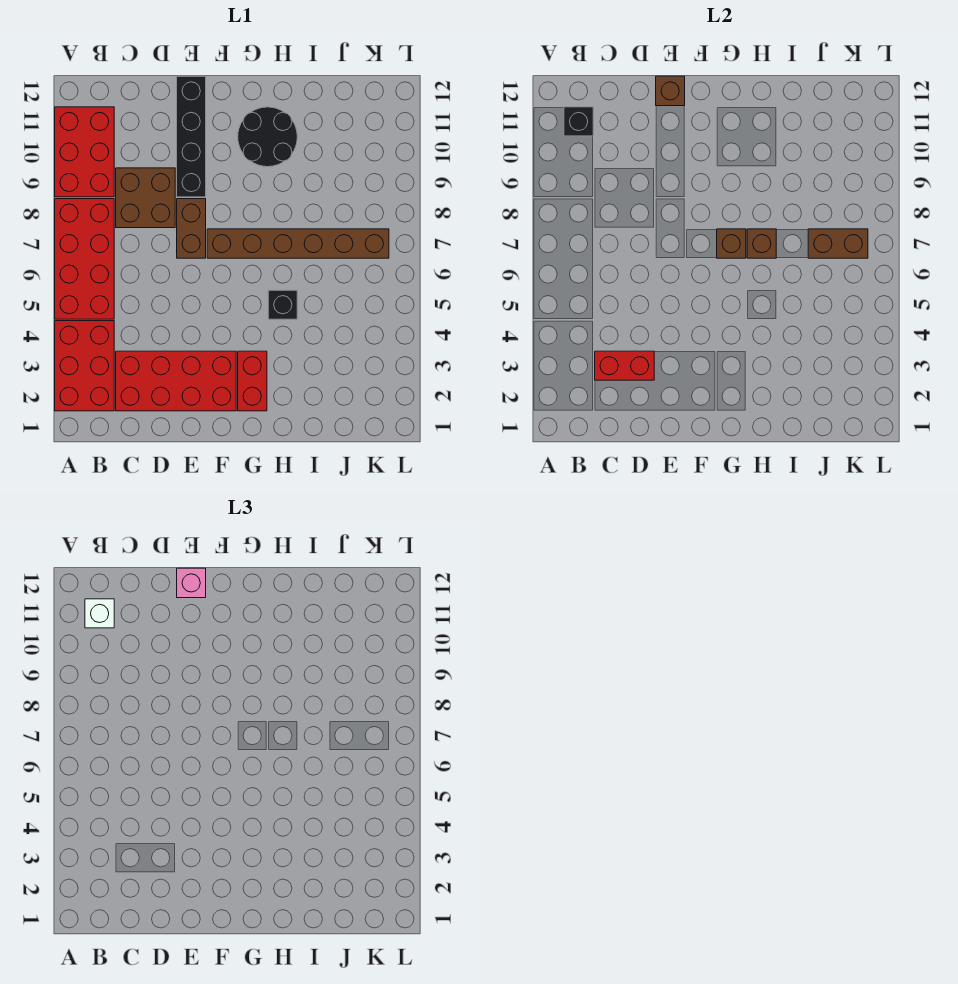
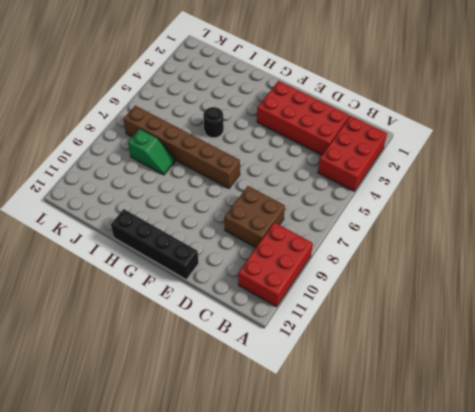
black 1x4 brick [111,209,199,280] -> black 1x4 brick turned to [177,76,206,197]
black 1x1 round brick [203,107,224,138] -> black 1x1 brick [268,290,297,319]
green 1x2 slope [128,129,175,175] -> none
none -> red 2x4 brick [55,199,114,319]
none -> brown 1x2 brick [177,199,206,258]
none -> red 1x2 brick [238,351,267,411]

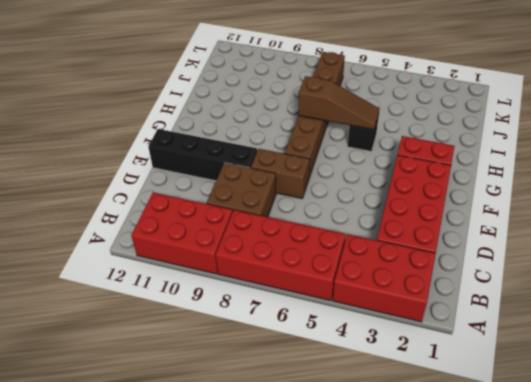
brown 1x3 slope [298,76,379,130] -> brown 1x1 brick [747,229,776,258]
none -> black 2x2 round brick [238,107,297,167]
none -> black 1x1 brick [564,107,593,136]
none -> red 1x2 brick [595,351,654,380]

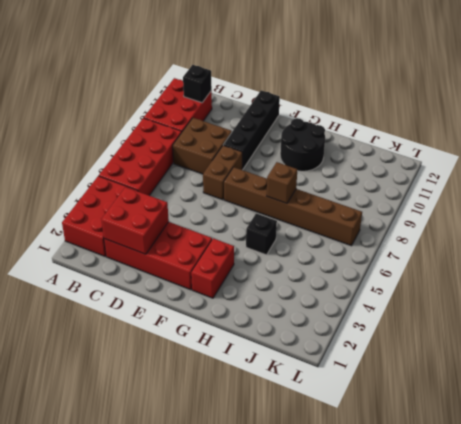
red 2x2 brick [101,187,169,254] -> red 1x2 brick [595,351,654,380]
none -> brown 1x1 brick [656,76,685,106]
none -> brown 1x1 brick [717,229,746,258]
none -> brown 1x2 brick [808,229,868,258]

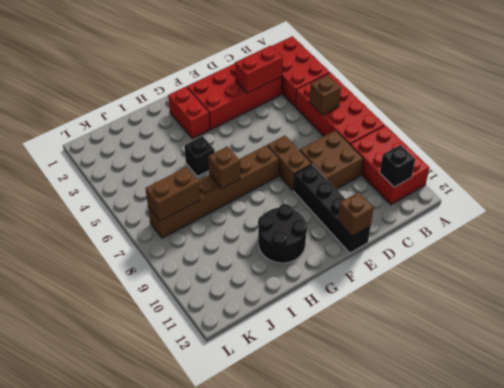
brown 1x1 brick [309,75,341,115] -> brown 1x1 brick moved to [717,229,746,258]
none -> white 1x1 brick [85,599,114,628]
none -> pink 1x1 brick [177,568,206,598]

